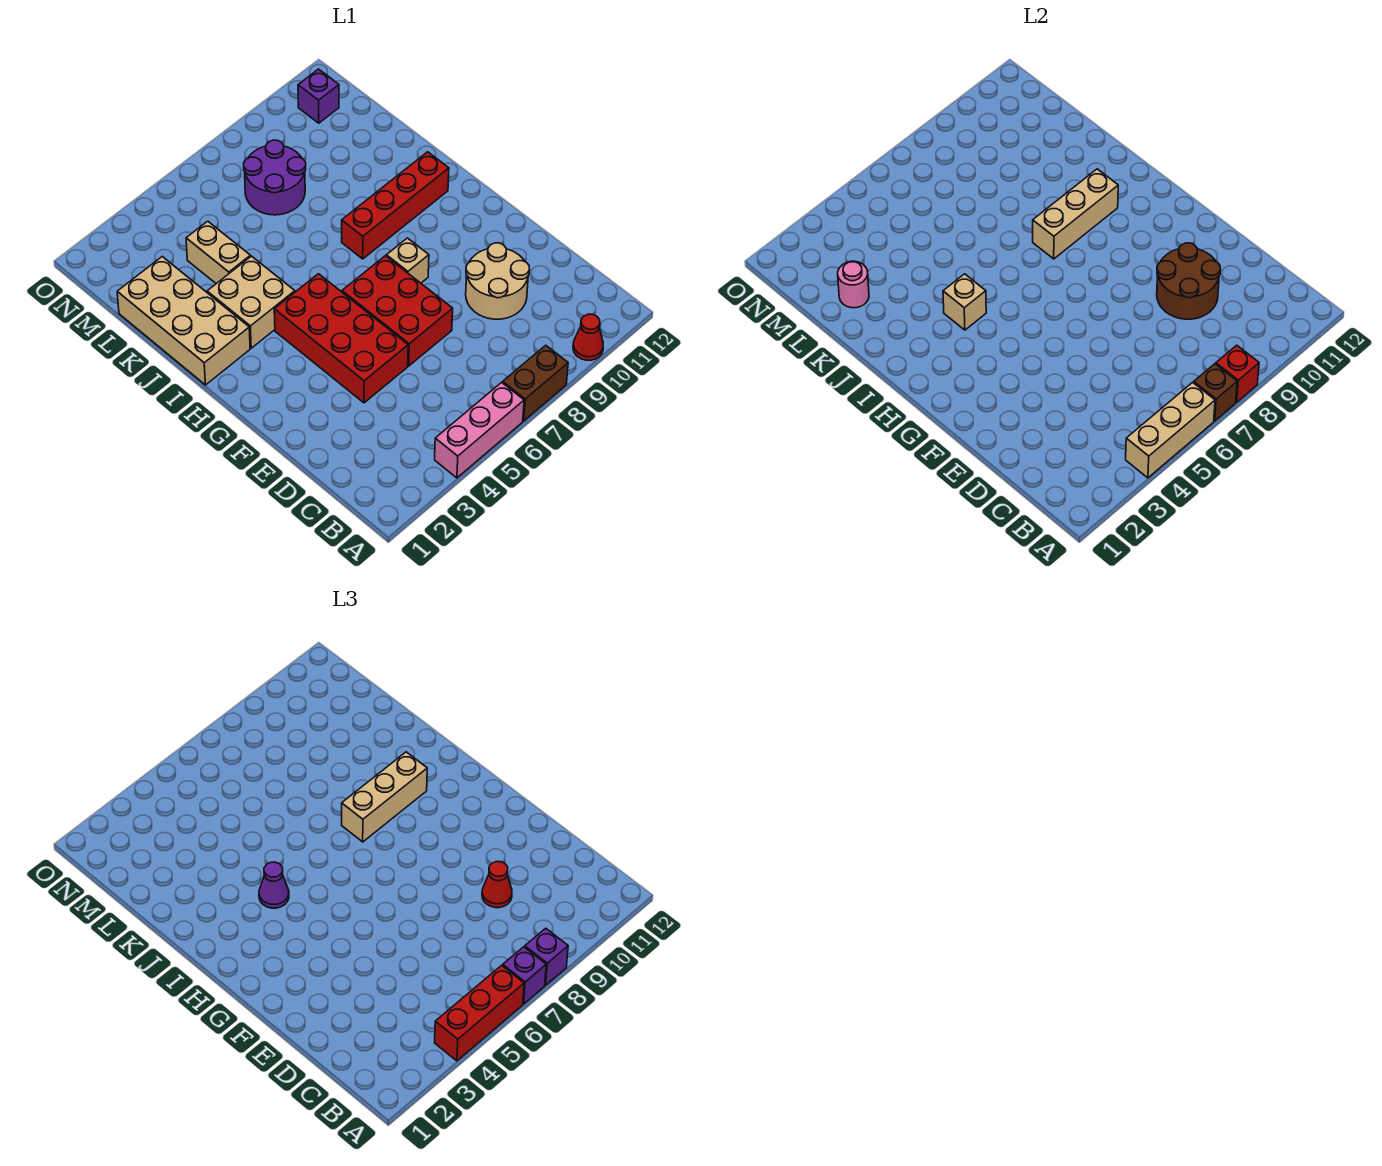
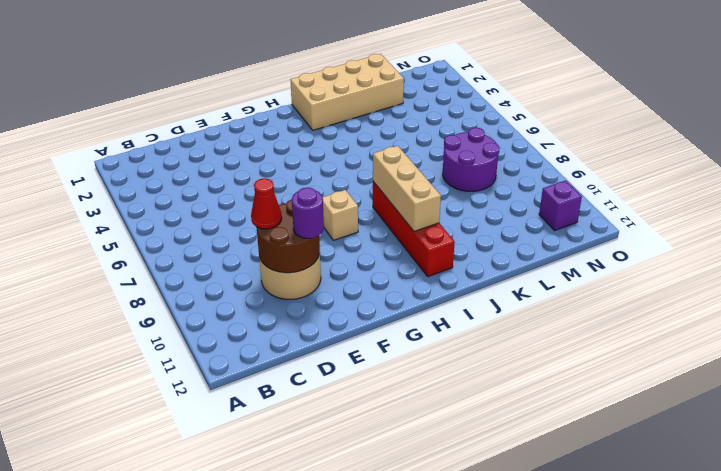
purple 1x1 round brick [292,187,324,238] -> none
none -> pink 1x3 brick [435,382,524,478]
none -> brown 1x2 brick [503,345,568,421]
none -> red 1x1 cone [573,314,603,360]

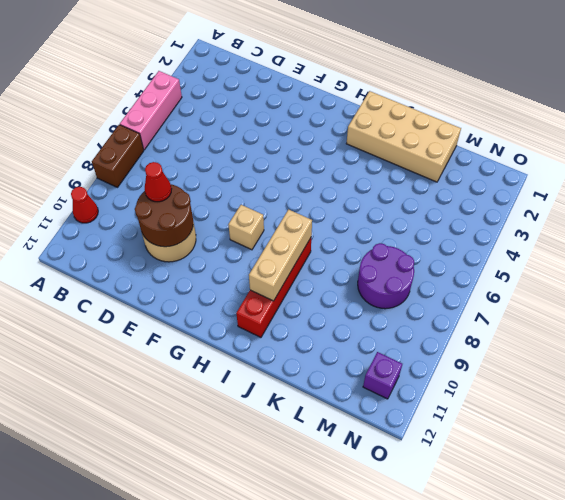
none -> red 2x4 brick [274,274,408,403]
none -> red 2x3 brick [342,256,453,366]
none -> tan 2x2 brick [207,256,295,348]

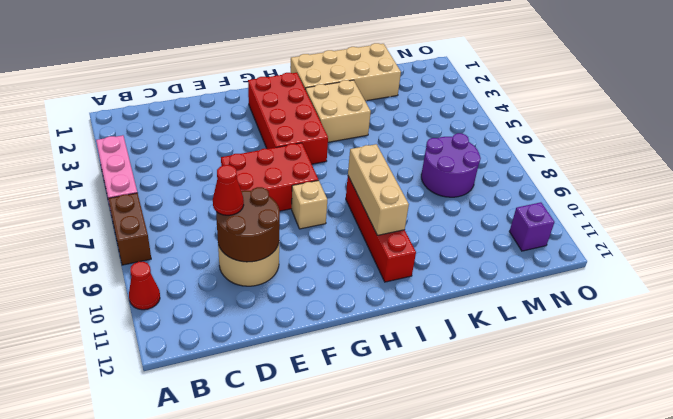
red 2x4 brick [248,73,328,164] -> red 2x4 brick turned to [274,274,408,403]
none -> tan 1x2 brick [186,221,250,284]
none -> tan 1x3 brick [1126,382,1215,478]
none -> brown 1x1 brick [1194,364,1237,421]

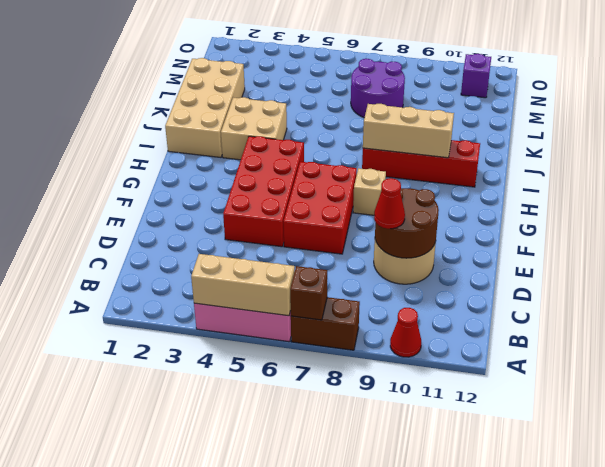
none -> tan 1x2 brick [186,221,250,284]
none -> red 1x1 brick [1216,345,1259,402]
none -> tan 1x1 brick [943,274,986,330]

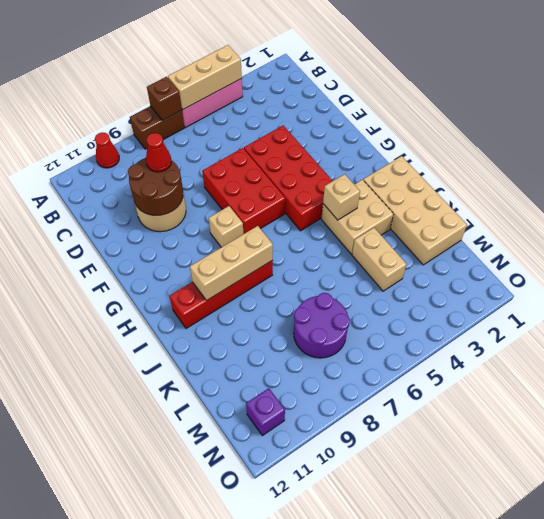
none -> red 1x1 brick [1216,345,1259,402]
none -> pink 1x1 round brick [838,261,869,308]
none -> red 1x3 brick [435,965,524,1061]

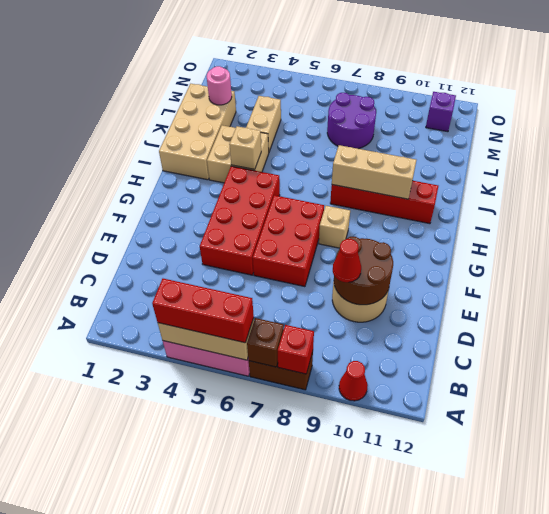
none -> purple 1x1 brick [503,947,546,1004]
none -> purple 1x1 brick [525,928,568,985]
none -> purple 1x1 cone [259,862,289,908]

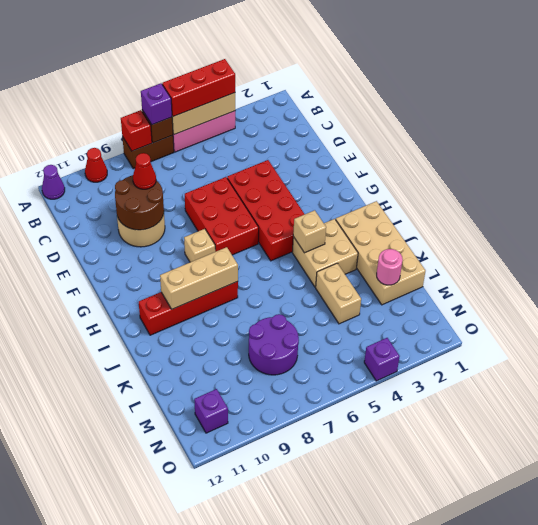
purple 1x1 cone [42,165,65,199] -> purple 1x1 cone moved to [259,862,289,908]
purple 1x1 brick [364,338,400,381] -> purple 1x1 brick moved to [525,928,568,985]
none -> tan 1x3 brick [342,752,427,842]

